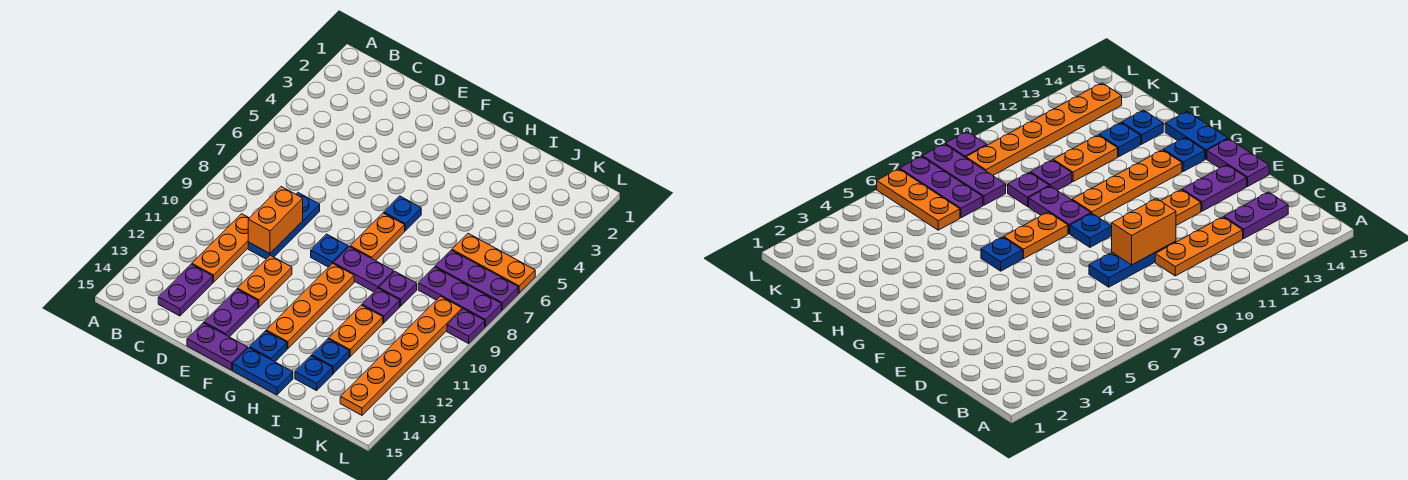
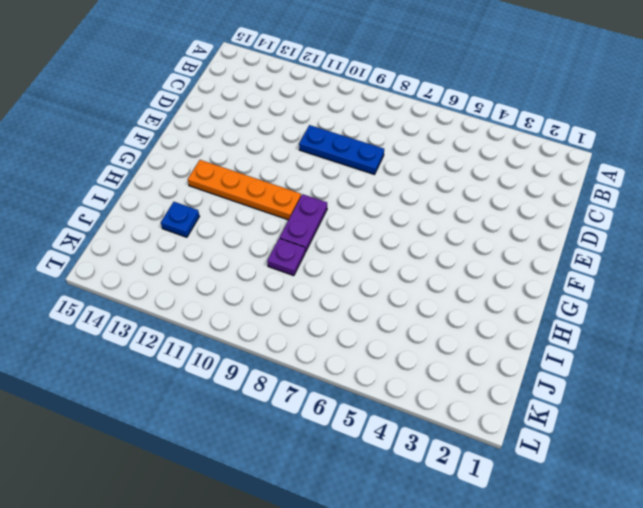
none -> orange 1x3 plate [192,214,249,282]
none -> purple 1x2 plate [158,264,213,316]
none -> orange 1x2 plate [237,255,292,307]

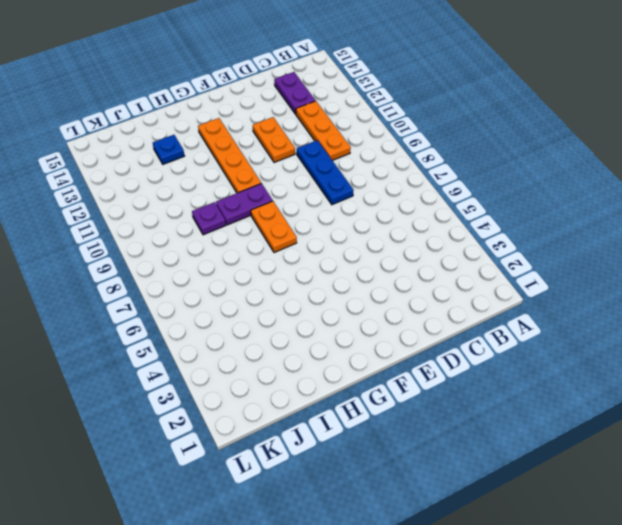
none -> purple 1x2 plate [204,289,258,337]
none -> purple 1x2 plate [187,323,248,370]
none -> blue 1x1 plate [311,234,348,267]

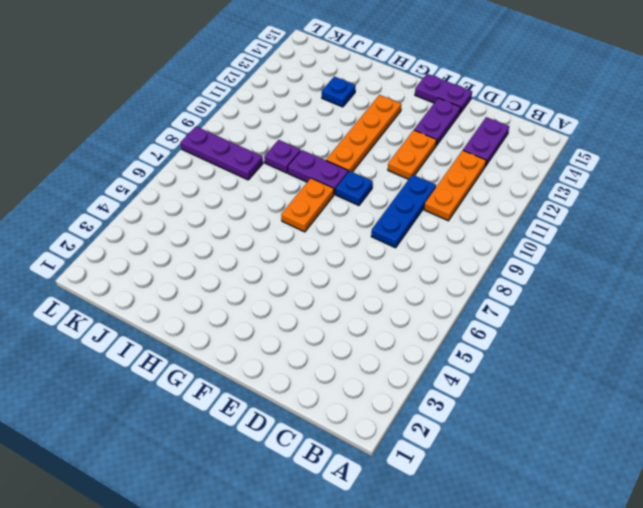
none -> blue 1x1 plate [384,196,421,231]
none -> blue 1x1 plate [249,331,287,362]
none -> blue 1x2 plate [233,348,293,395]

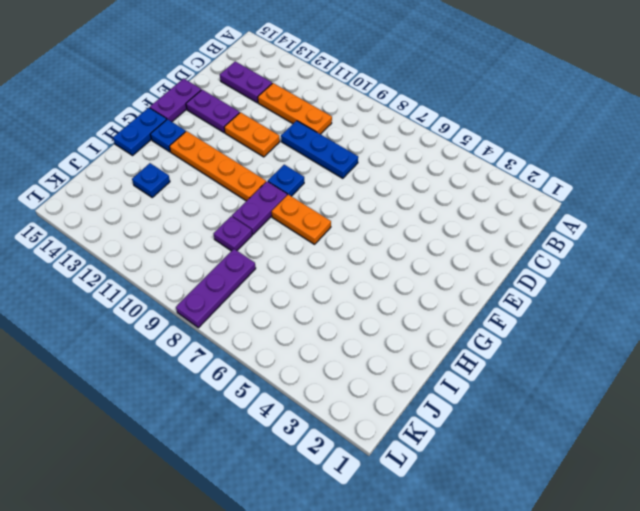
none -> blue 1x1 plate [384,196,421,231]
none -> purple 1x1 plate [362,288,400,323]
none -> orange 1x2 plate [329,305,383,357]

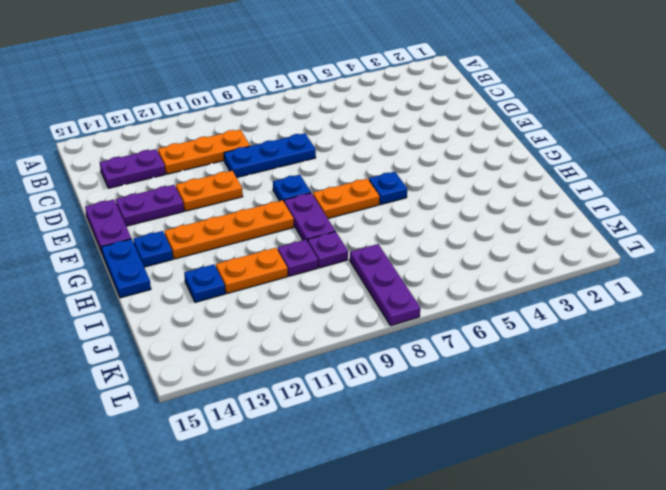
none -> blue 1x1 plate [295,356,333,391]
none -> orange 1x3 plate [452,233,535,293]
none -> purple 1x3 plate [435,250,518,310]

